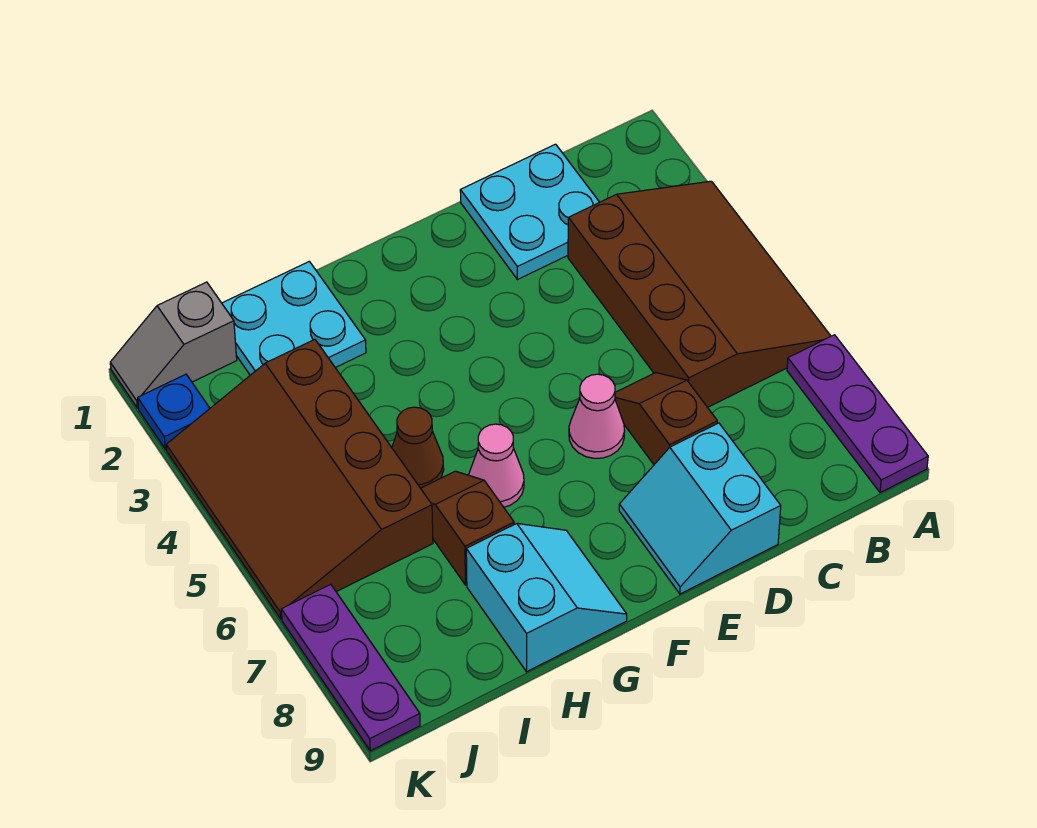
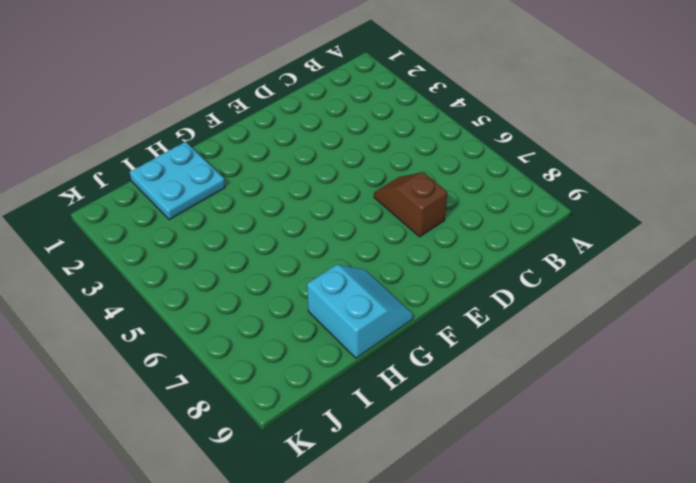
none -> brown 3x4 slope [568,181,831,407]
none -> purple 1x3 plate [787,335,928,493]
none -> cyan 2x2 plate [460,144,599,280]

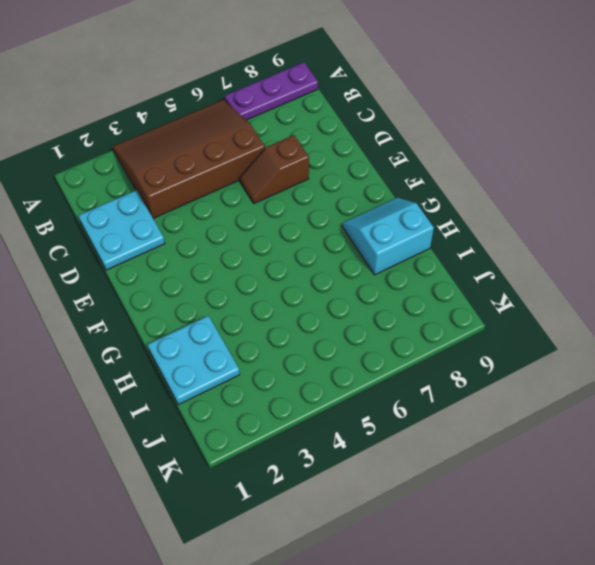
none -> cyan 2x2 slope [619,423,781,594]
none -> pink 1x1 cone [569,374,625,458]
none -> pink 1x1 cone [469,424,524,507]

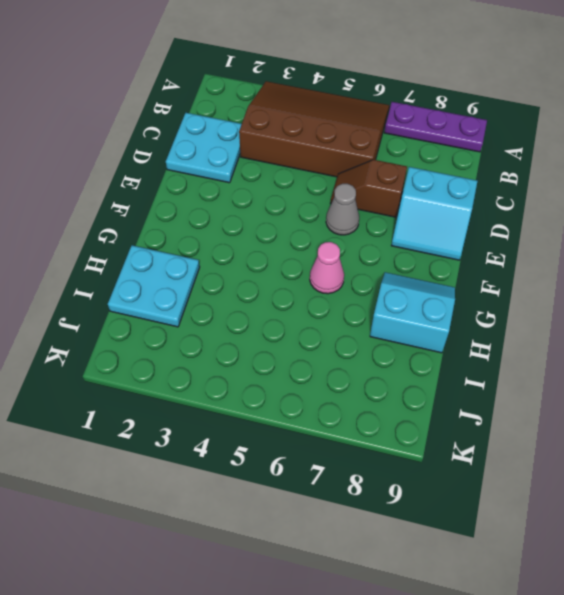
grey 1x1 cone [326,184,359,235] -> pink 1x1 cone [569,374,625,458]
none -> brown 1x1 cone [392,407,444,488]
none -> brown 1x2 slope [421,471,514,585]
none -> brown 3x4 slope [166,339,433,619]

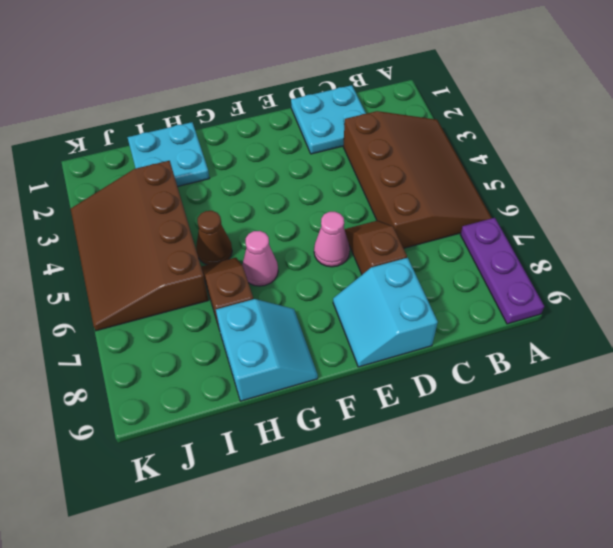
none -> grey 1x2 slope [110,282,237,408]
none -> blue 1x1 plate [138,374,210,449]
none -> purple 1x3 plate [281,584,420,751]

